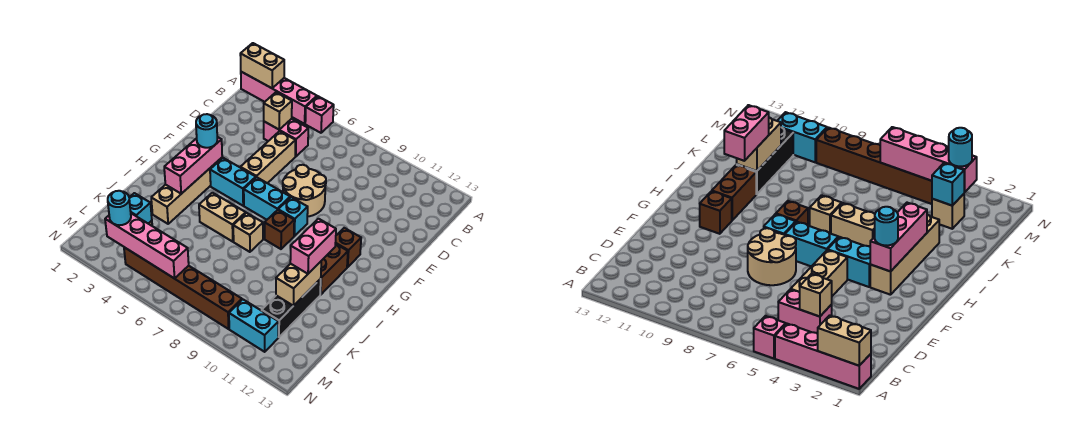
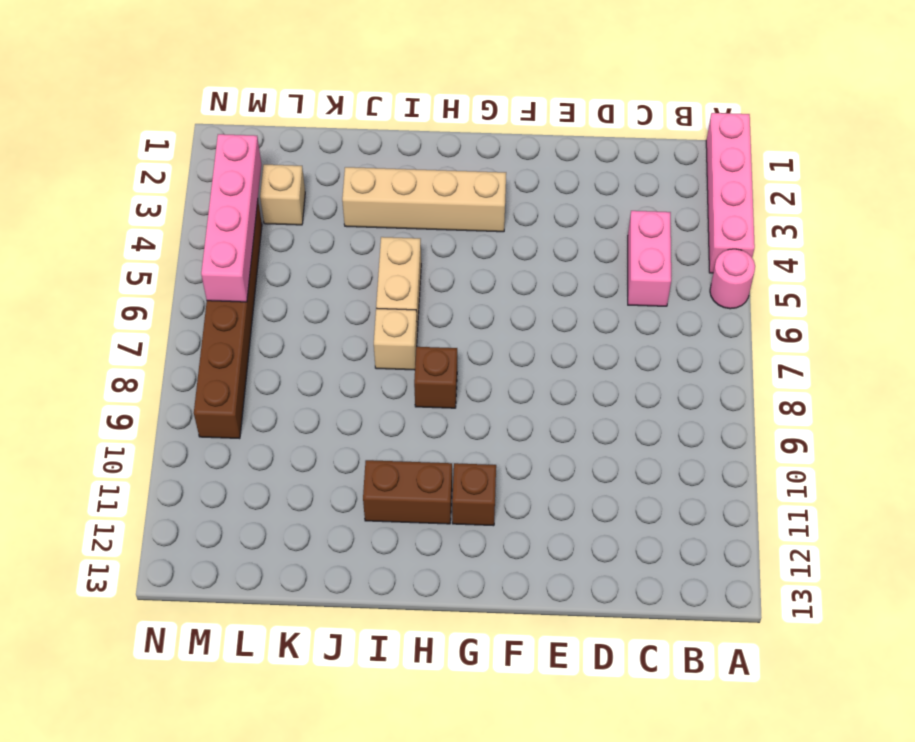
pink 1x1 round brick [710,249,755,309] -> pink 1x1 brick [305,96,334,133]
none -> tan 1x3 brick [240,131,296,183]
none -> tan 2x2 round brick [283,165,326,217]
none -> cyan 1x2 brick [210,158,256,206]

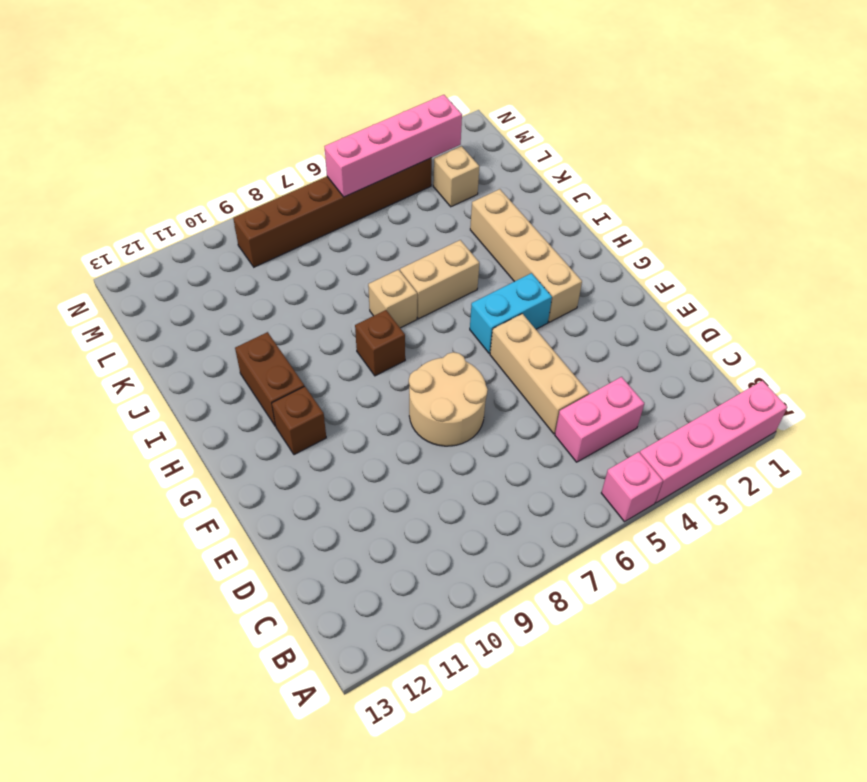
none -> cyan 1x2 brick [244,177,290,220]
none -> cyan 1x1 brick [278,197,308,236]
none -> black 1x3 brick [262,279,321,337]

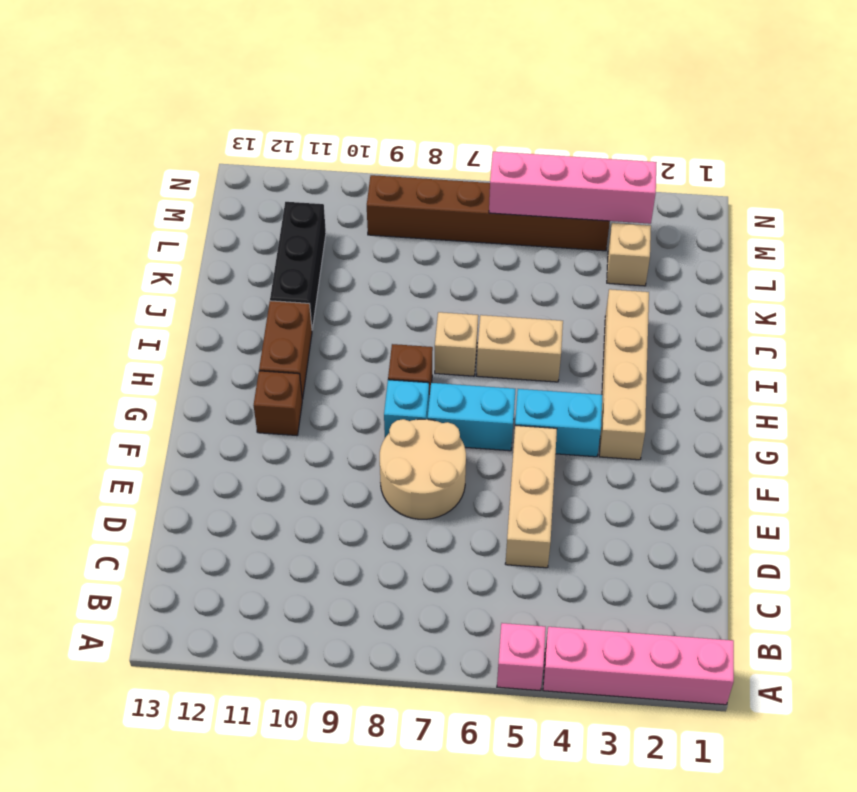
none -> pink 1x2 brick [264,119,308,157]
none -> cyan 1x2 brick [229,299,278,352]
none -> tan 1x2 brick [240,43,284,88]

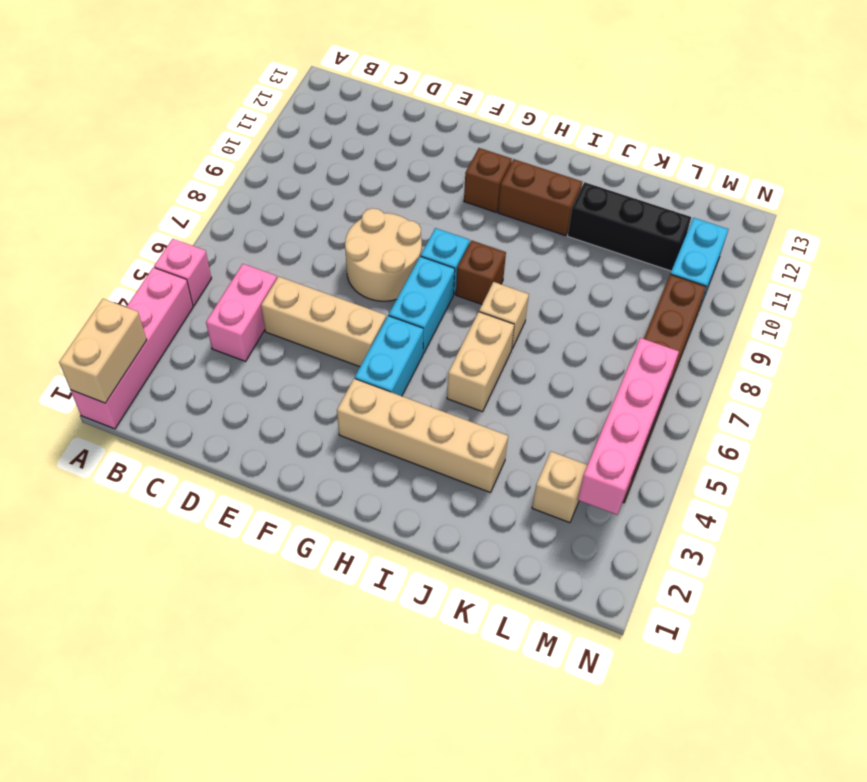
none -> tan 1x1 brick [264,92,292,129]
none -> pink 1x3 brick [164,137,222,194]
none -> tan 1x2 brick [276,262,321,306]

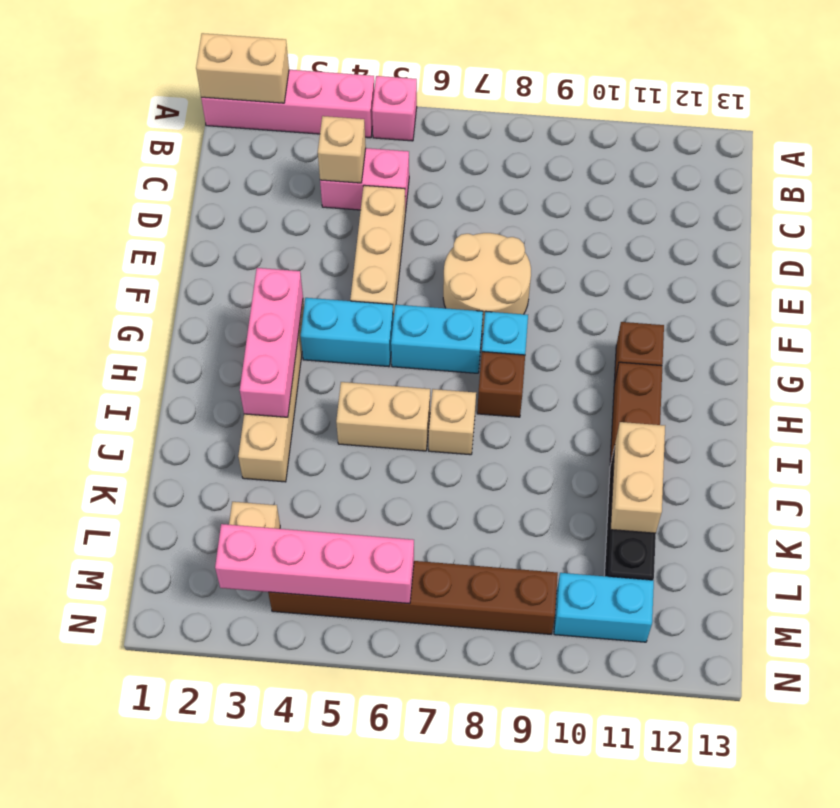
none -> cyan 1x1 brick [129,193,152,223]
none -> cyan 1x1 round brick [196,114,217,148]
none -> pink 1x2 brick [290,219,336,274]

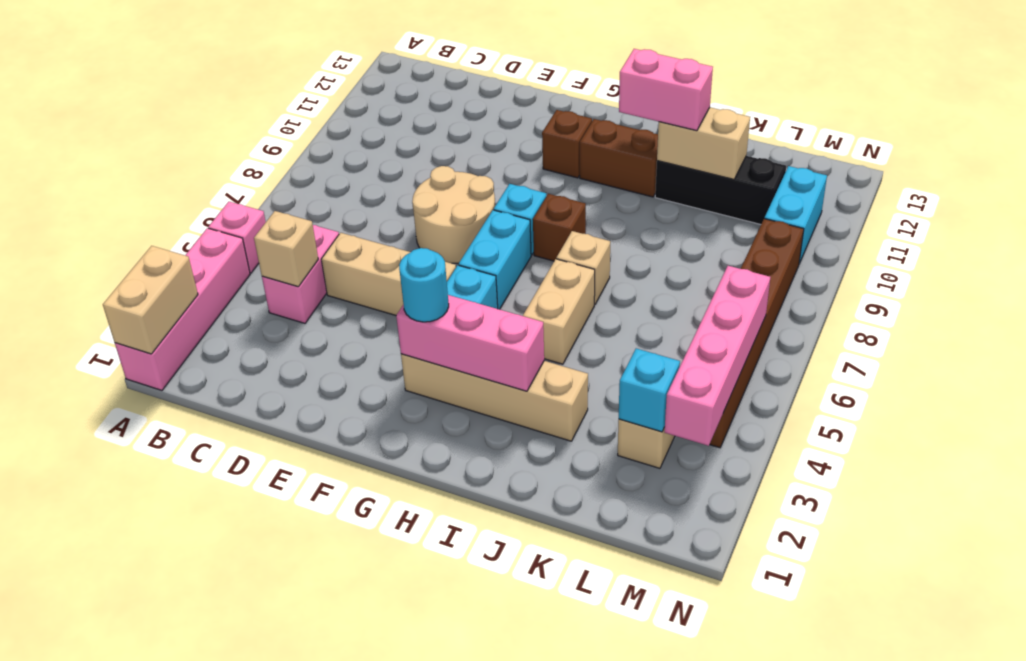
none -> cyan 1x1 round brick [108,191,131,225]

